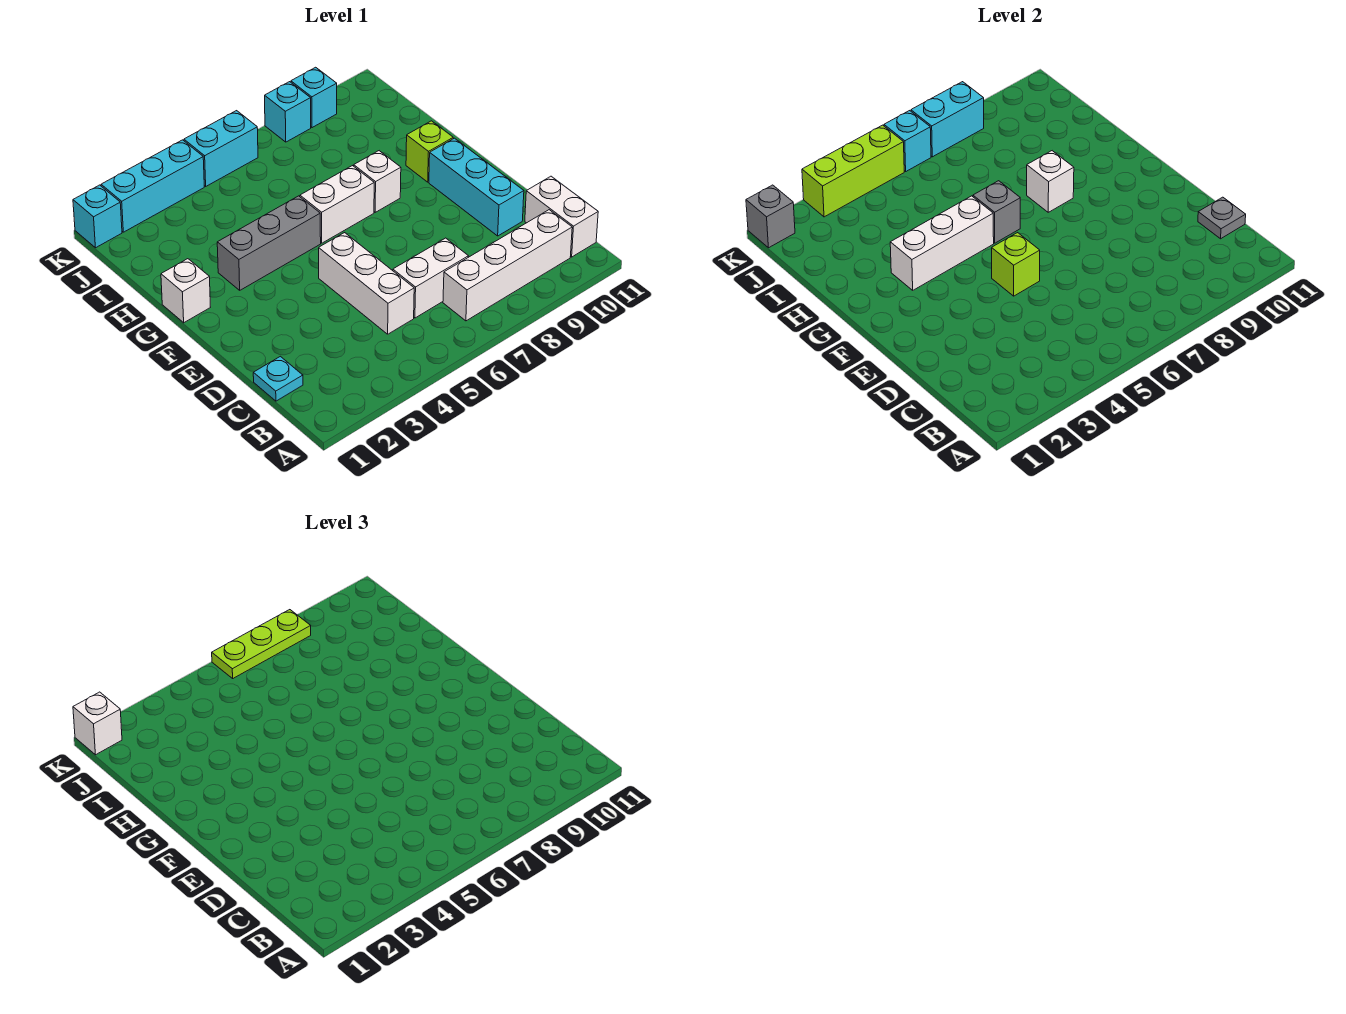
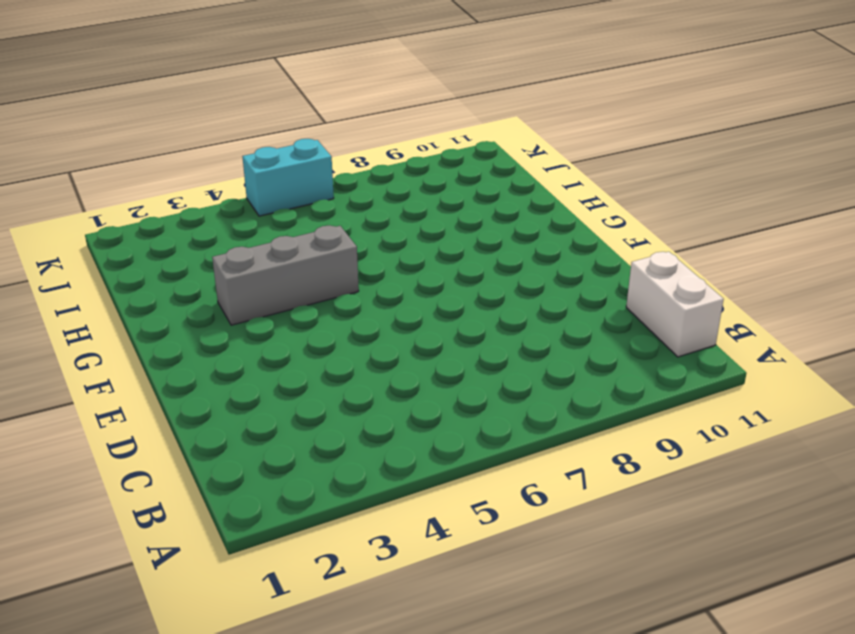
none -> white 1x4 brick [443,210,572,321]
none -> cyan 1x1 plate [253,356,303,401]
none -> white 1x3 brick [319,233,414,334]

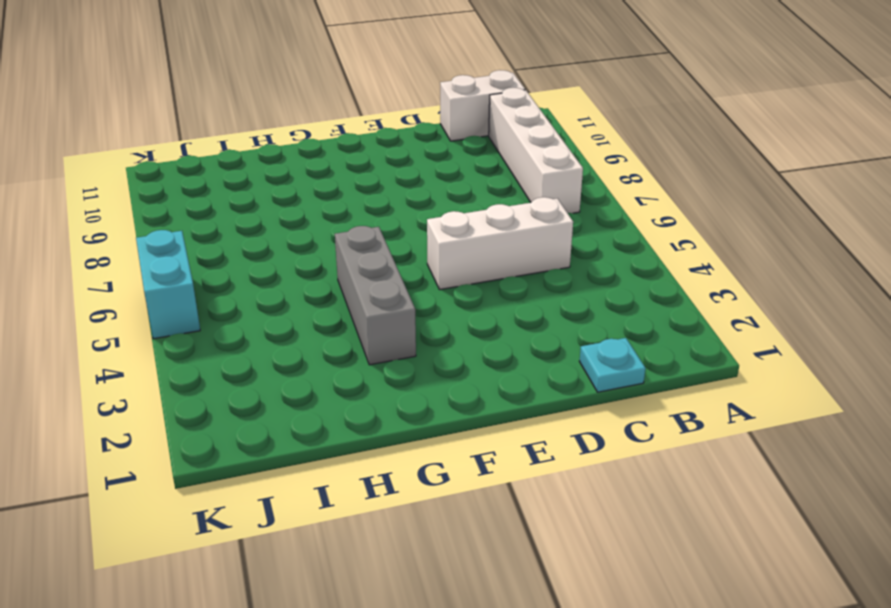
none -> white 1x2 brick [393,238,468,318]
none -> cyan 1x3 brick [429,138,524,236]
none -> white 1x1 brick [161,259,210,323]

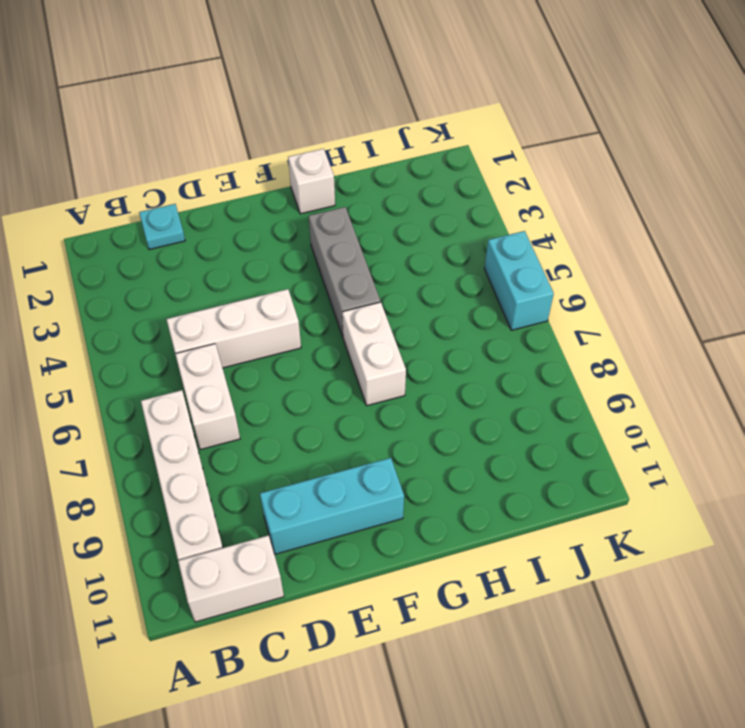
none -> white 1x1 brick [354,151,401,212]
none -> lime 1x1 brick [406,121,453,182]
none -> cyan 1x1 brick [73,185,122,248]

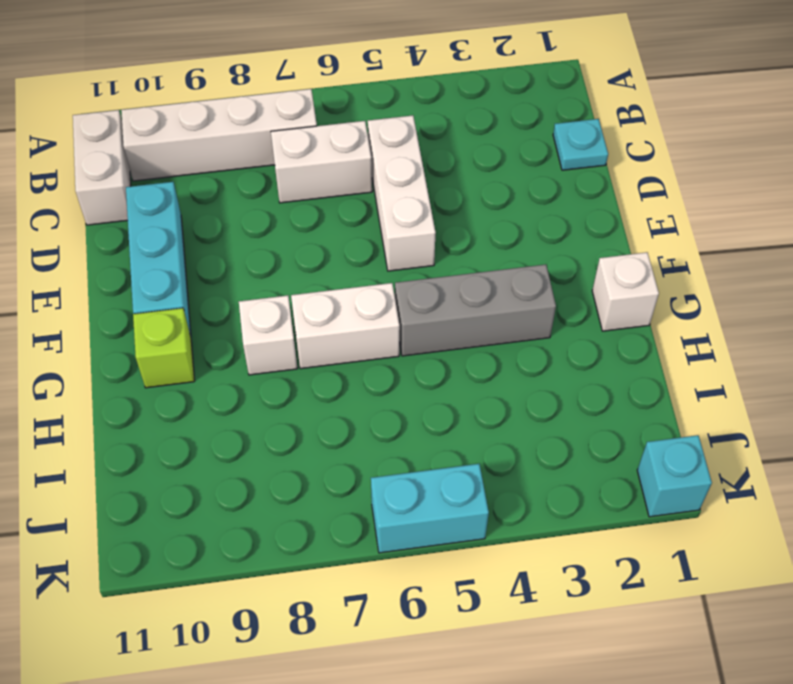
none -> cyan 1x3 brick [101,140,204,232]
none -> cyan 1x1 brick [265,82,311,142]
none -> cyan 1x1 brick [291,67,337,128]

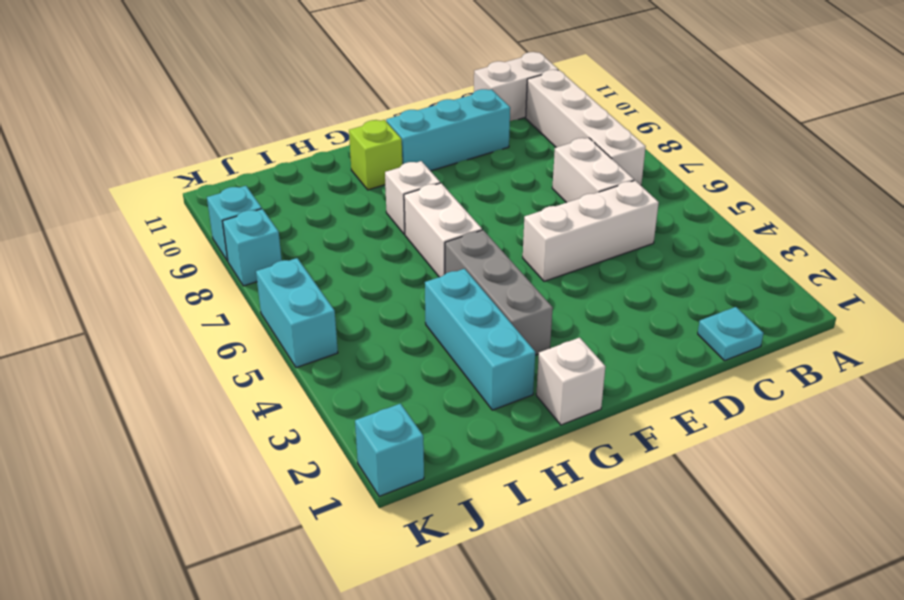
cyan 1x3 brick [425,269,535,410] -> cyan 1x3 brick moved to [101,140,204,232]
none -> grey 1x1 plate [1198,197,1246,239]
none -> lime 1x1 brick [992,233,1040,296]
none -> white 1x3 brick [890,196,994,290]

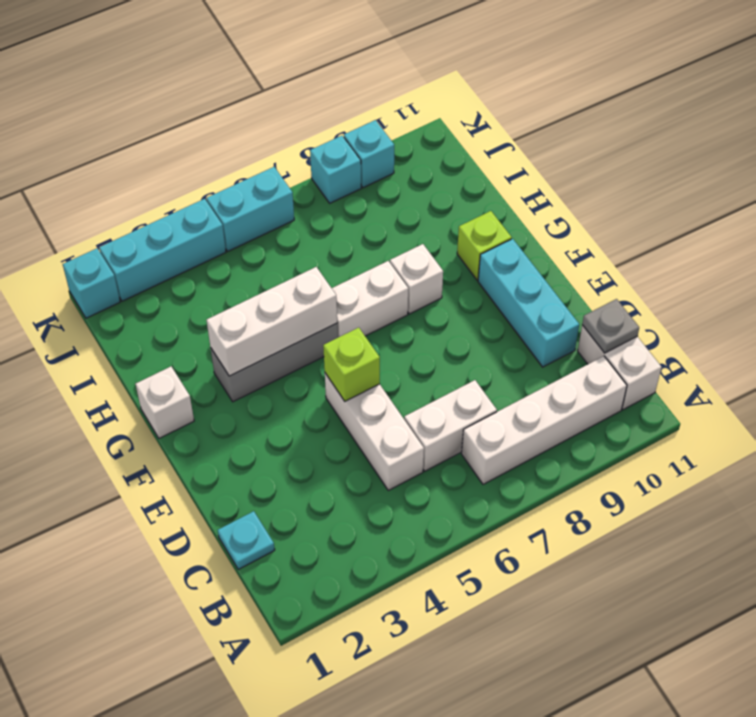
none -> grey 1x1 brick [973,181,1020,243]
none -> white 1x1 brick [1027,151,1074,212]
none -> grey 1x1 brick [746,185,795,248]

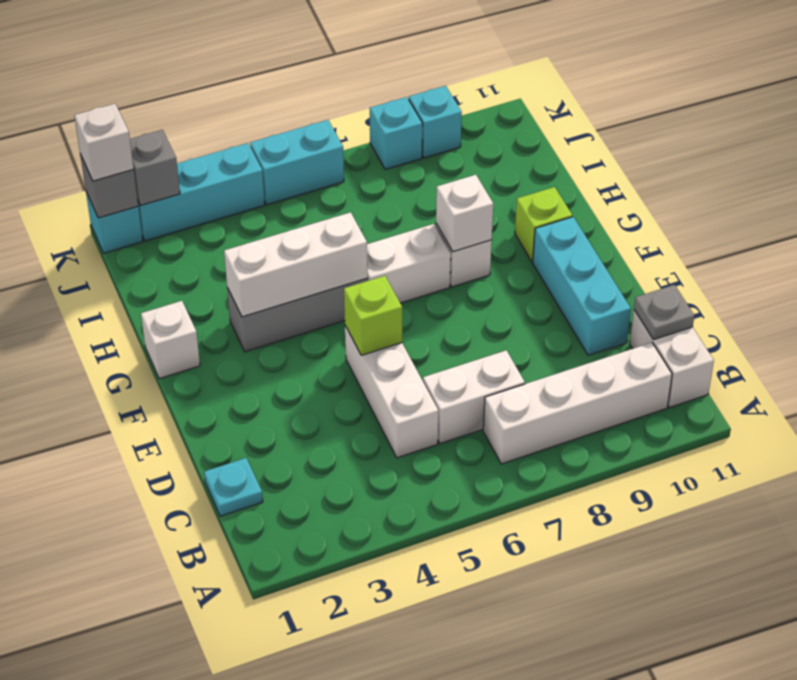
grey 1x1 brick [130,130,180,206] -> grey 1x1 brick moved to [973,181,1020,243]
none -> lime 1x3 brick [802,125,904,217]
none -> cyan 1x1 brick [884,111,931,171]
none -> cyan 1x2 brick [911,82,984,157]

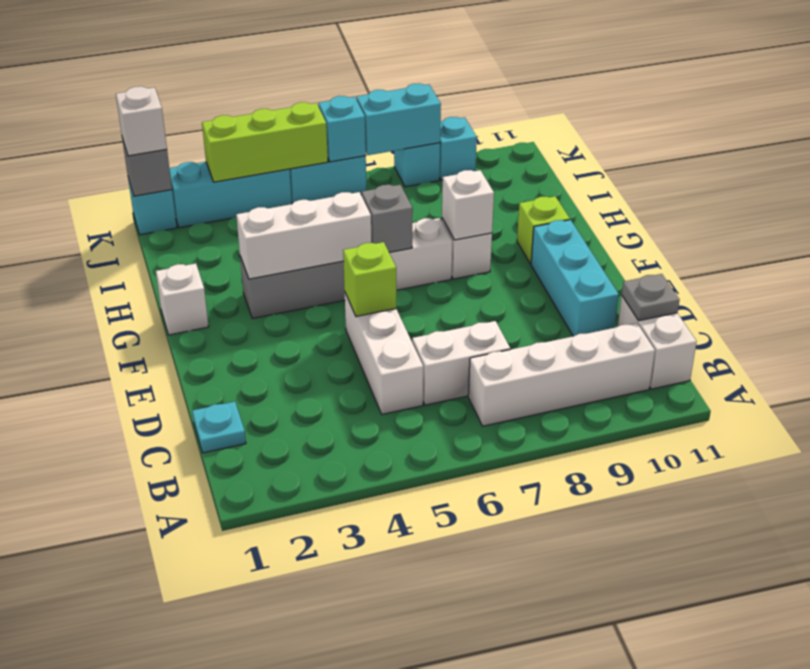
none -> lime 1x3 plate [212,610,311,678]

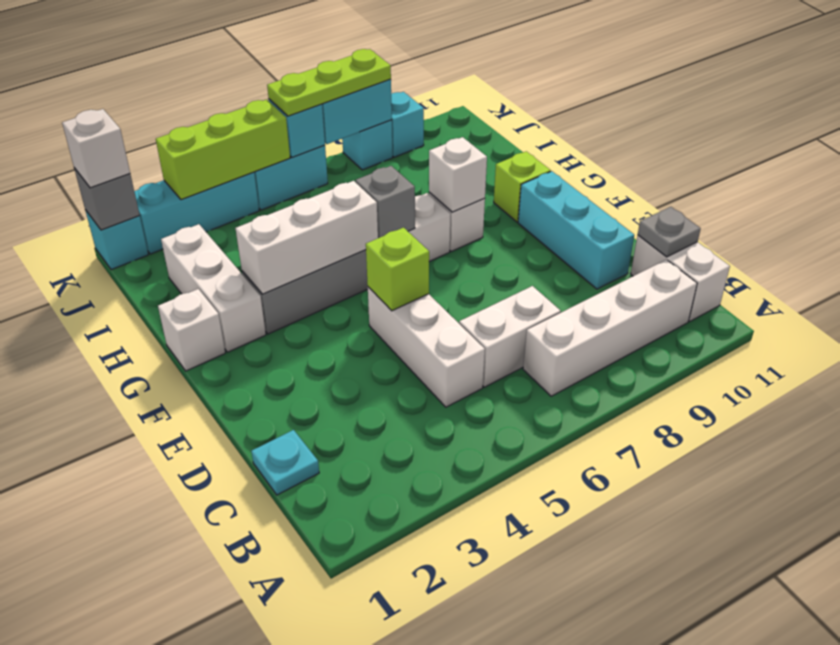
white 1x3 brick [161,224,266,352] -> none

